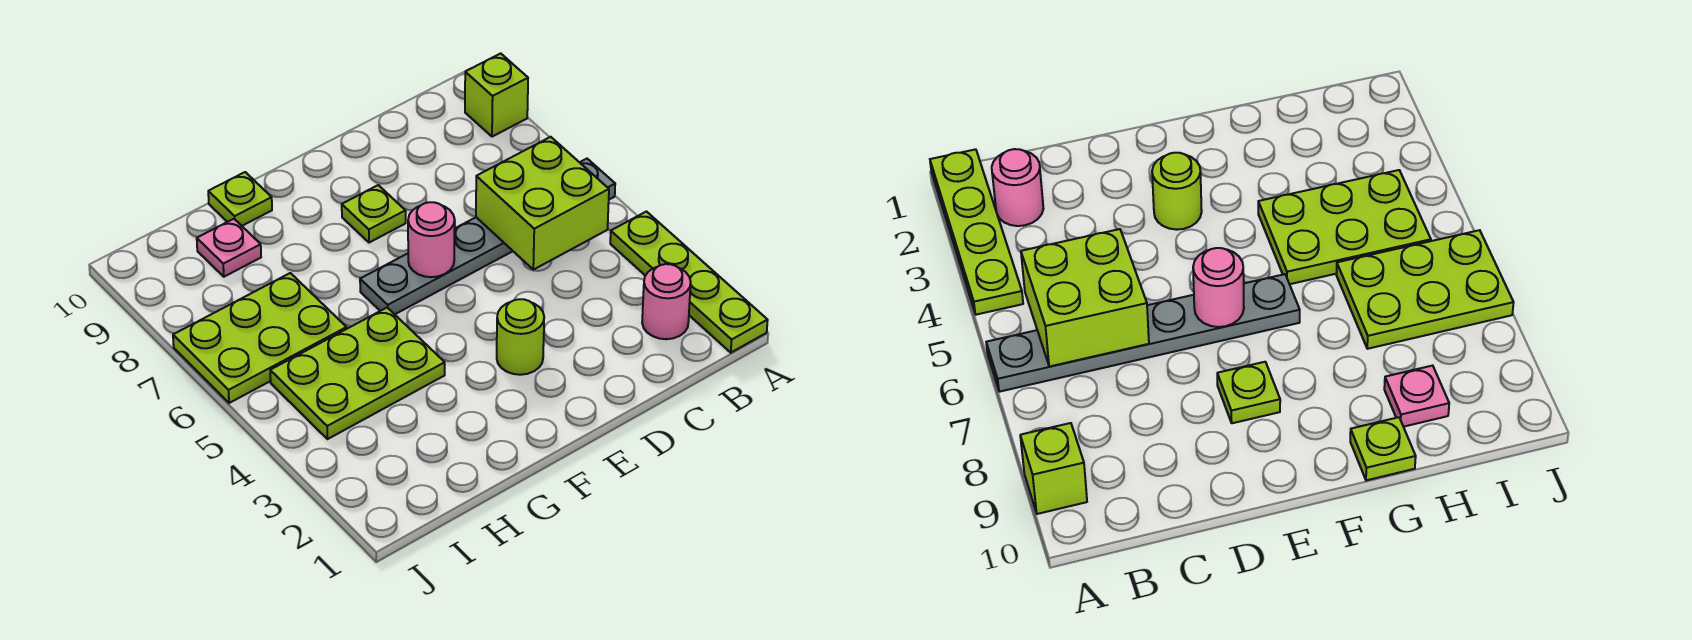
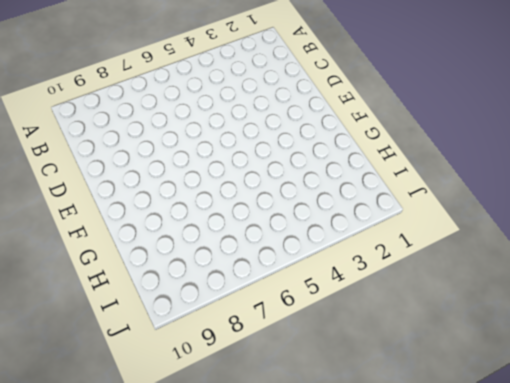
none -> lime 1x4 plate [610,212,768,353]
none -> grey 1x6 plate [360,159,615,314]
none -> lime 1x1 brick [465,53,528,137]

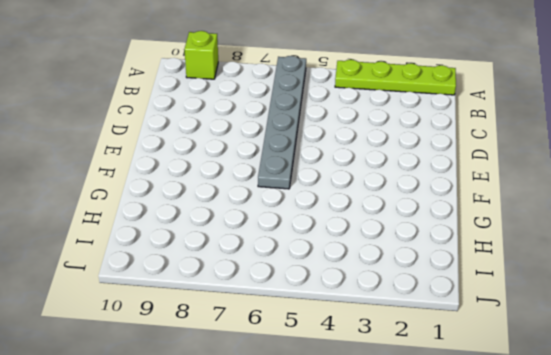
none -> pink 1x1 round brick [642,264,691,339]
none -> lime 1x1 round brick [497,299,544,375]
none -> lime 1x1 plate [342,185,406,243]

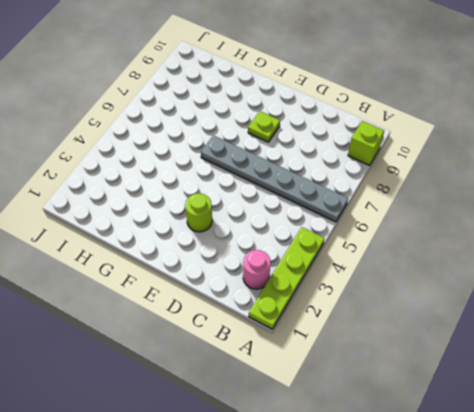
none -> lime 2x3 plate [270,308,445,439]
none -> lime 1x1 plate [208,172,272,226]
none -> lime 2x3 plate [173,273,347,403]

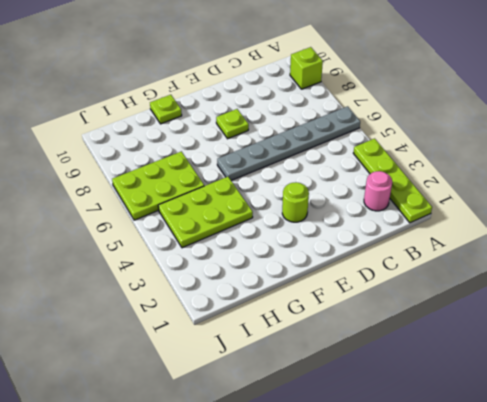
none -> pink 1x1 plate [197,219,261,277]
none -> lime 2x2 brick [476,137,609,270]
none -> pink 1x1 round brick [408,202,455,277]

